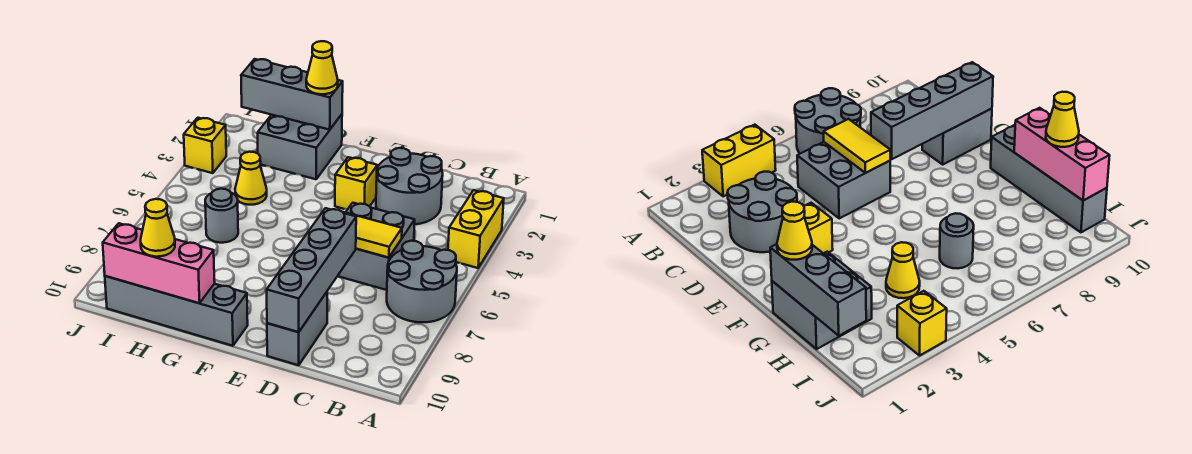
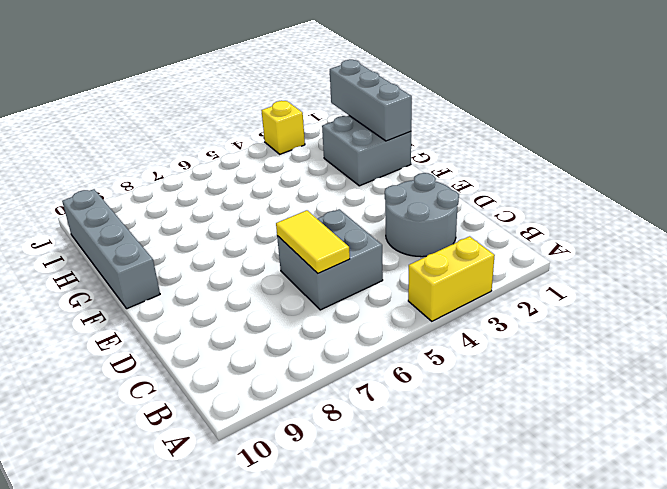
none -> grey 2x2 round brick [387,241,457,322]
none -> grey 1x2 brick [267,292,327,365]
none -> yellow 1x1 brick [335,157,377,209]

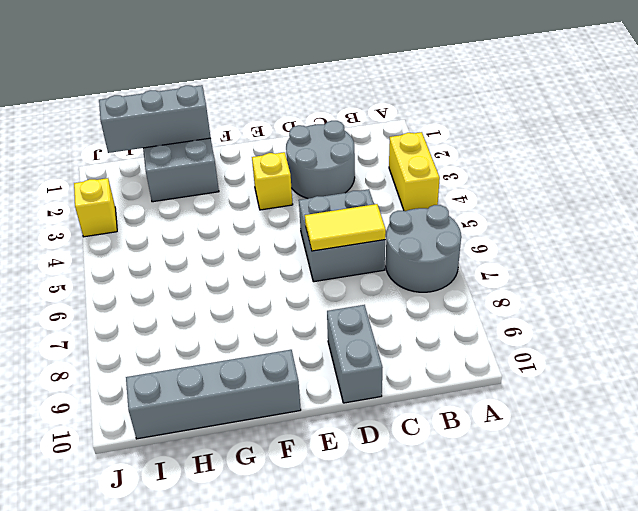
none -> yellow 1x1 cone [235,152,267,205]
none -> grey 1x1 round brick [205,189,238,243]
none -> grey 1x4 brick [267,208,356,332]

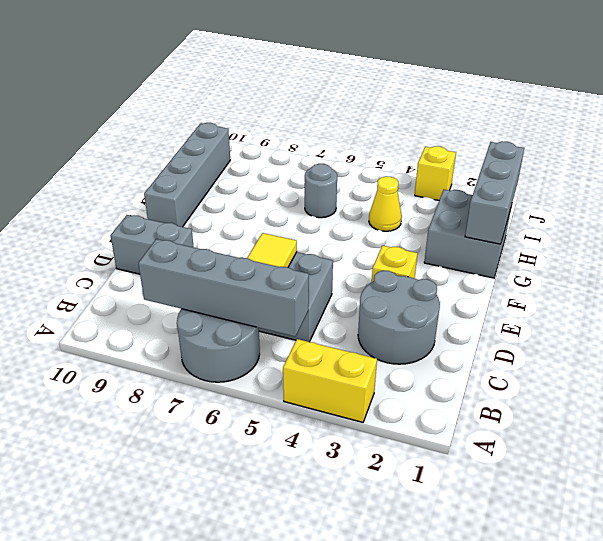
grey 1x4 brick [138,239,309,336] -> grey 1x4 brick moved to [267,208,356,332]
none -> pink 1x3 brick [103,223,215,303]
none -> yellow 1x1 cone [306,41,338,94]
none -> yellow 1x1 cone [141,199,175,257]

